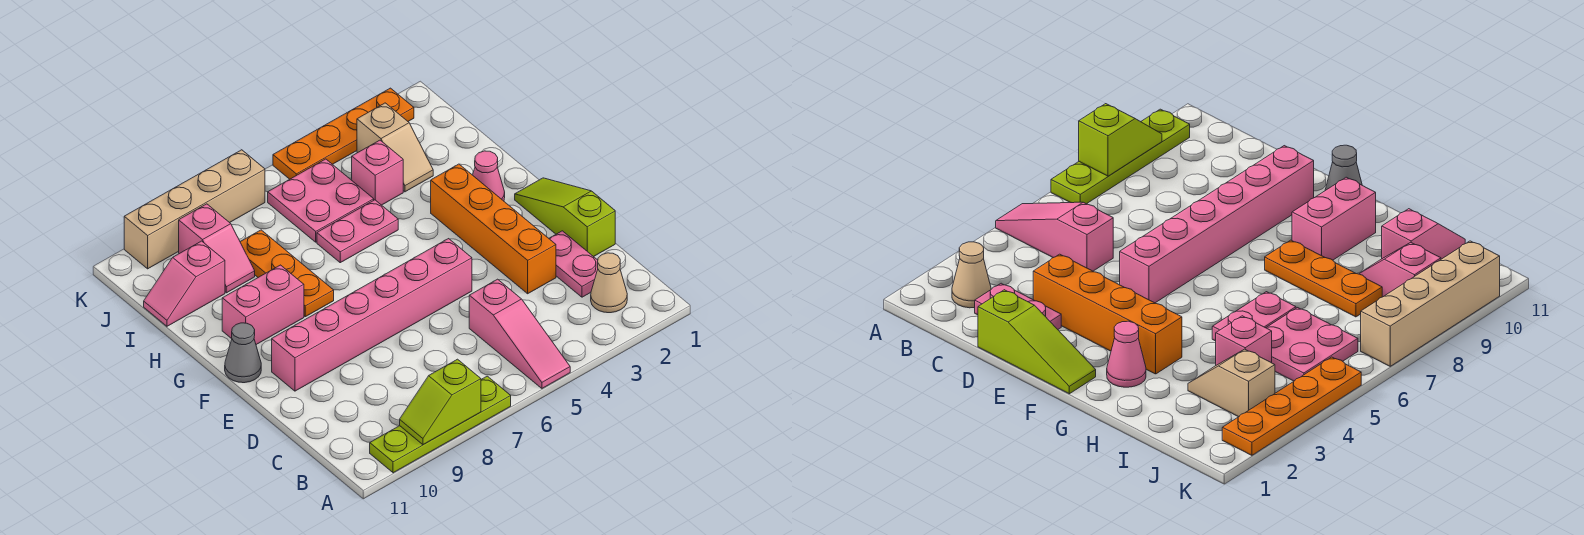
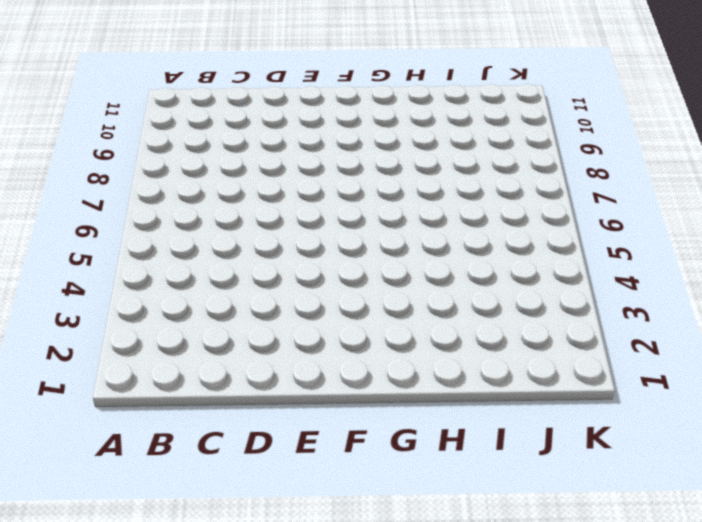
none -> pink 1x3 slope [469,279,570,388]
none -> lime 1x4 plate [370,376,511,473]
none -> tan 1x1 cone [591,253,627,313]

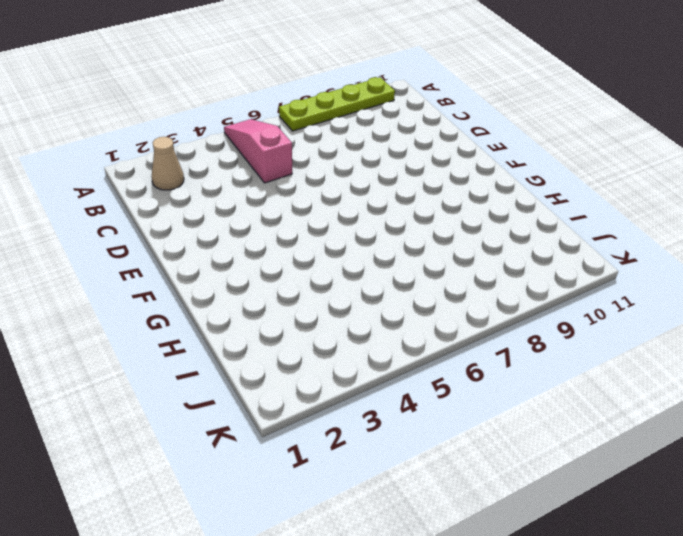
none -> pink 1x2 plate [549,231,598,297]
none -> lime 1x3 slope [515,178,615,257]
none -> orange 1x4 brick [431,164,556,294]

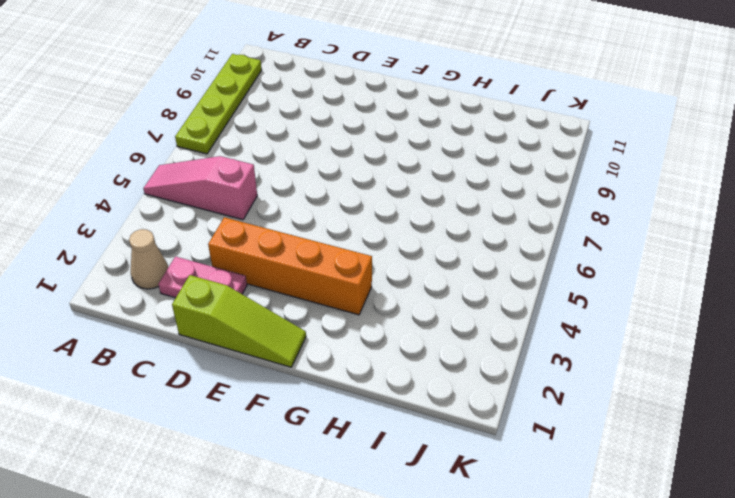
none -> pink 1x6 brick [272,239,472,391]
none -> grey 1x1 cone [225,323,261,383]
none -> pink 1x1 cone [473,151,505,201]

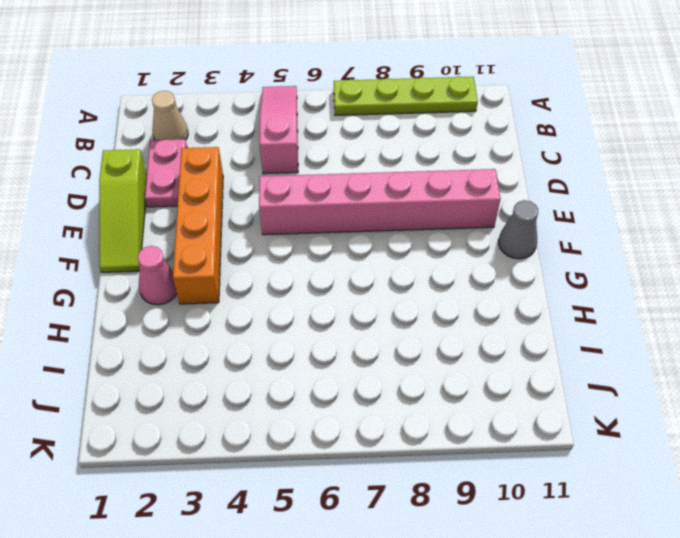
none -> orange 1x3 plate [240,230,334,317]
none -> pink 1x2 brick [222,265,304,345]
none -> pink 1x2 plate [317,200,398,263]

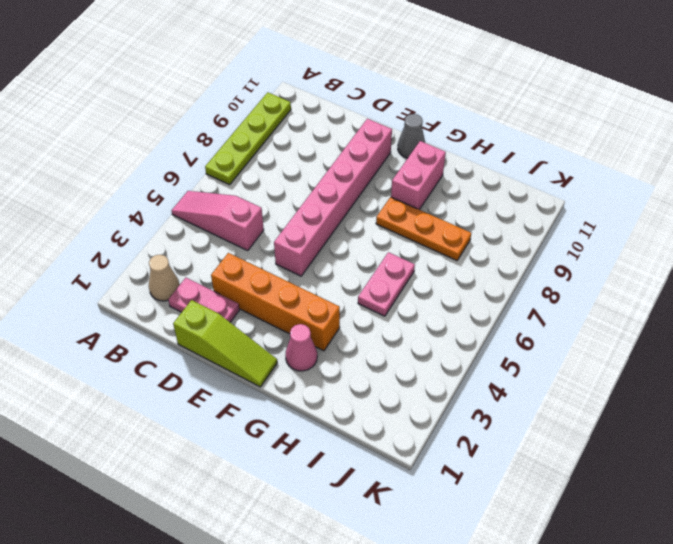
none -> tan 1x2 slope [357,103,433,192]
none -> pink 1x1 brick [352,140,403,205]
none -> pink 2x2 plate [268,159,374,242]

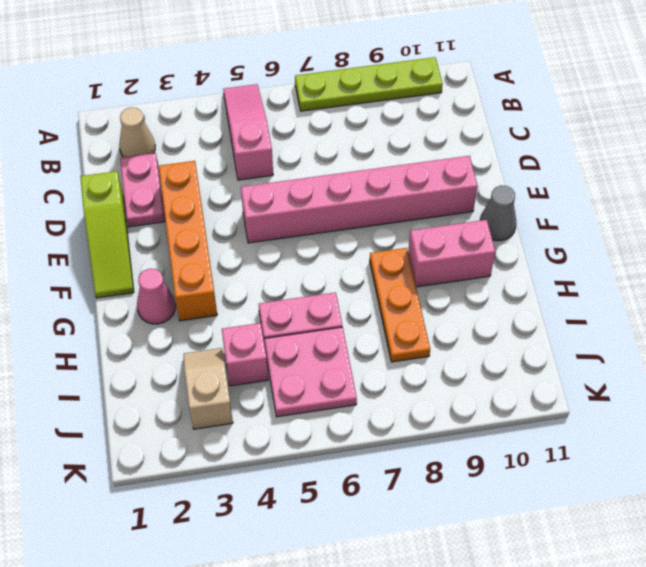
none -> pink 1x2 slope [179,204,255,293]
none -> pink 1x2 slope [144,241,225,326]
none -> orange 1x4 plate [273,88,414,179]

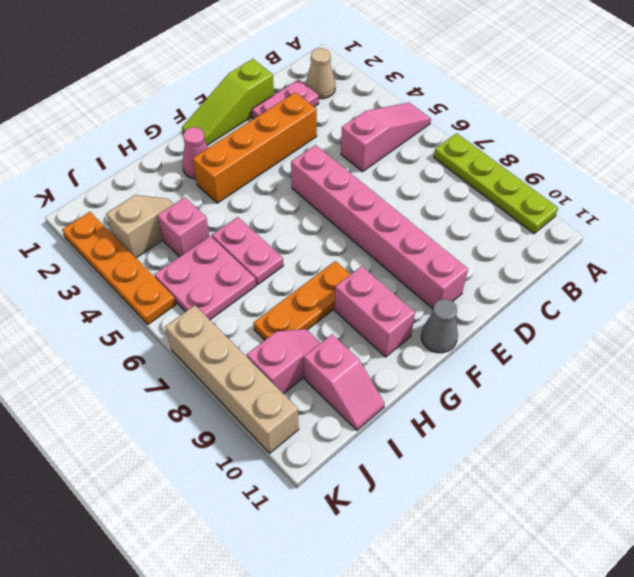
none -> lime 1x2 slope [400,359,481,445]

